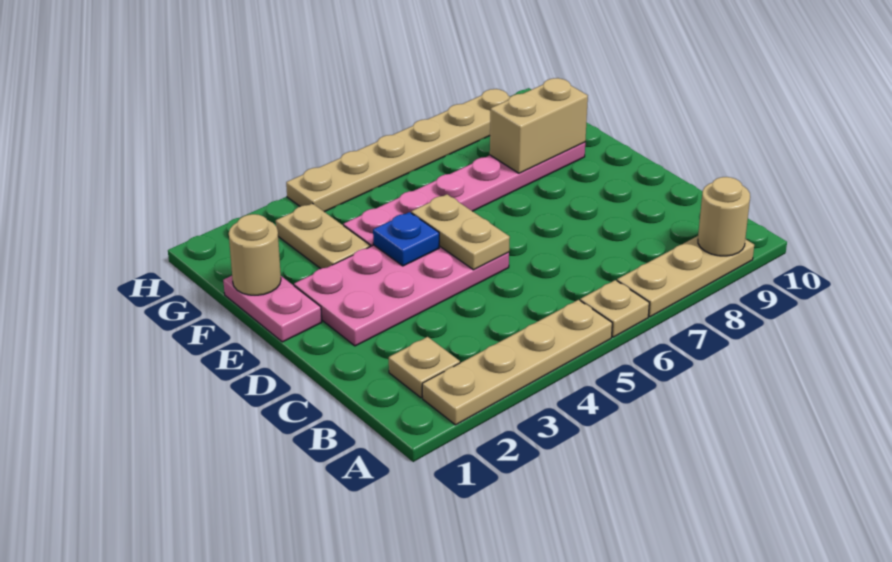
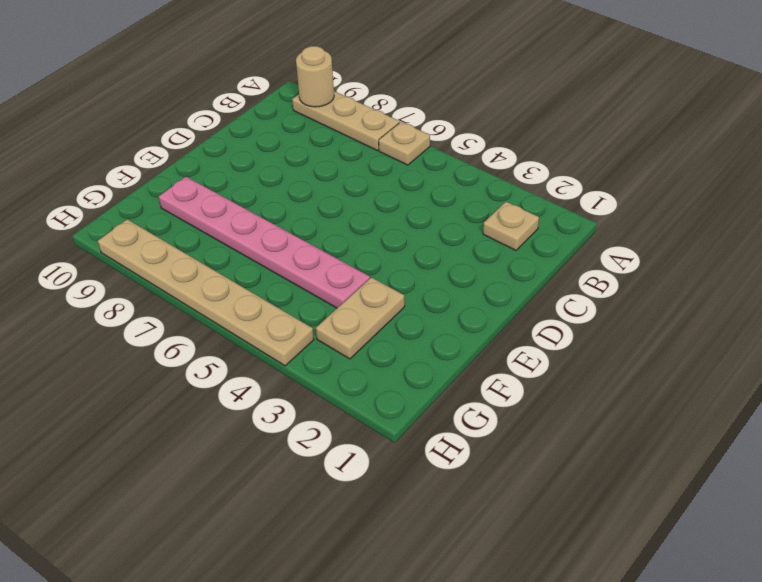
none -> tan 1x4 plate [422,300,612,425]
none -> pink 2x4 plate [294,245,509,346]
none -> pink 1x2 plate [223,276,322,342]

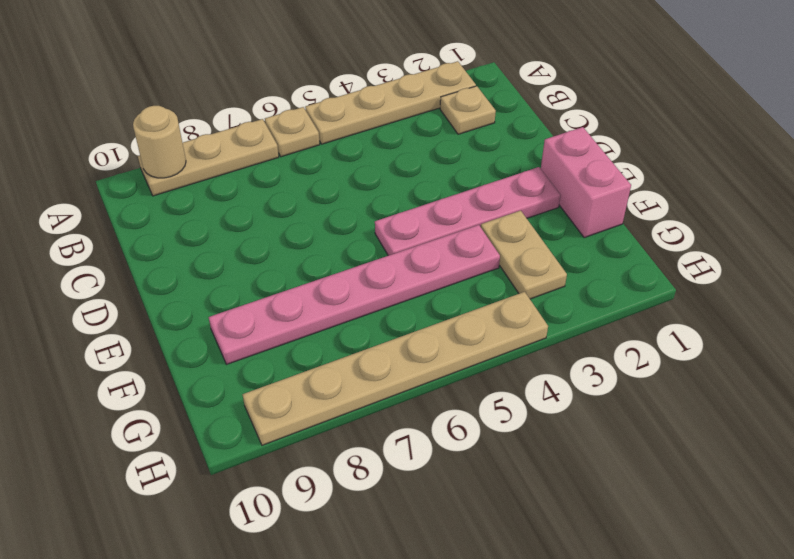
pink 1x2 brick [541,127,631,238] -> pink 1x2 plate [223,276,322,342]
pink 1x4 plate [375,167,561,256] -> pink 2x4 plate [294,245,509,346]
none -> tan 1x2 plate [411,194,510,270]
none -> blue 1x1 plate [373,212,439,266]
none -> tan 1x1 round brick [229,214,281,295]

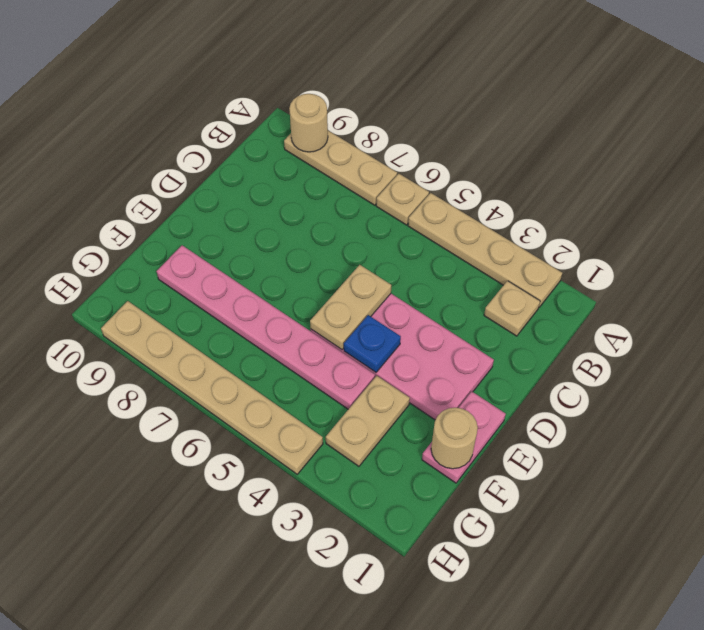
none -> tan 1x2 brick [490,78,588,173]

